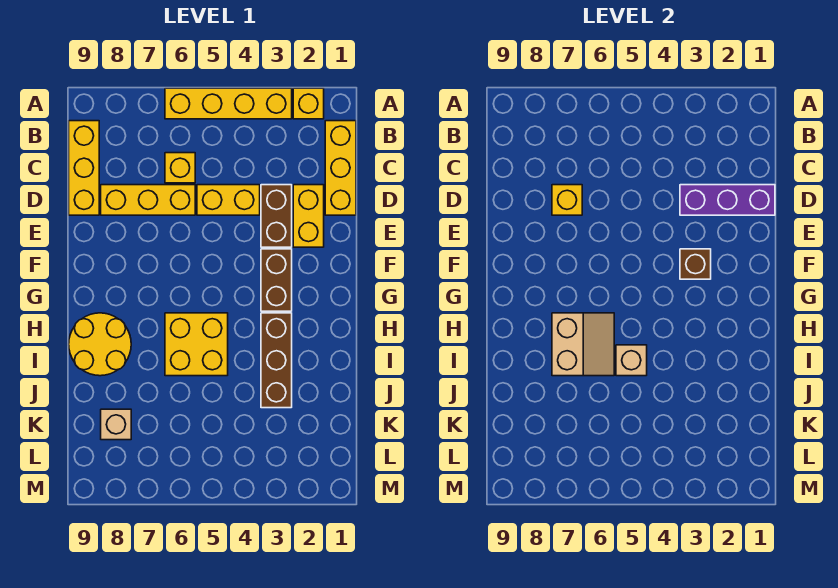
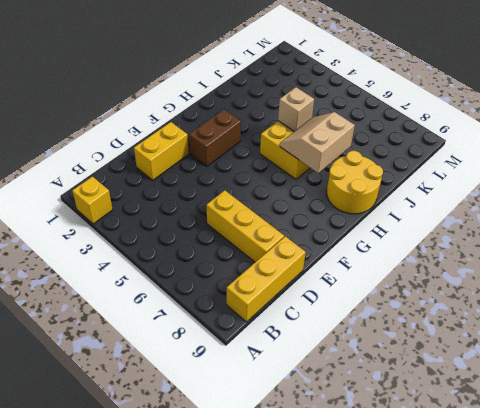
none -> yellow 1x4 brick [165,88,292,119]
none -> yellow 1x3 brick [325,121,356,215]
none -> yellow 1x1 brick [165,153,195,183]

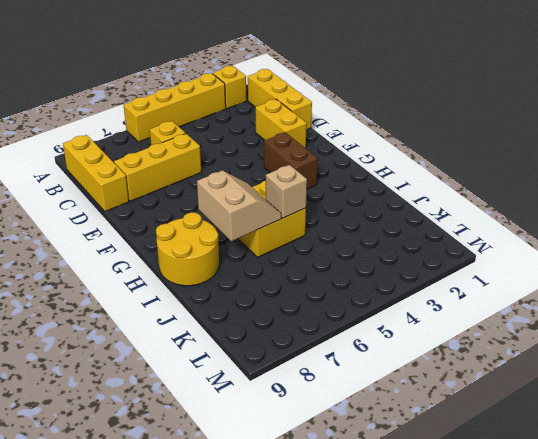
none -> brown 1x2 brick [261,185,292,247]
none -> yellow 1x2 brick [197,185,260,215]
none -> brown 1x3 brick [261,313,292,408]

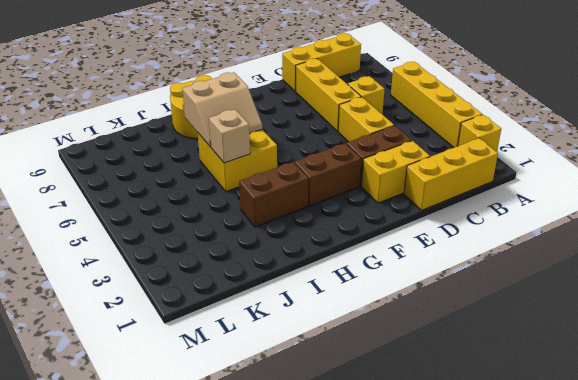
brown 1x2 brick [239,162,308,227] -> brown 1x3 brick [261,313,292,408]
none -> tan 1x1 brick [101,409,131,440]
none -> purple 1x3 brick [680,185,775,215]
none -> yellow 1x1 brick [552,185,582,215]

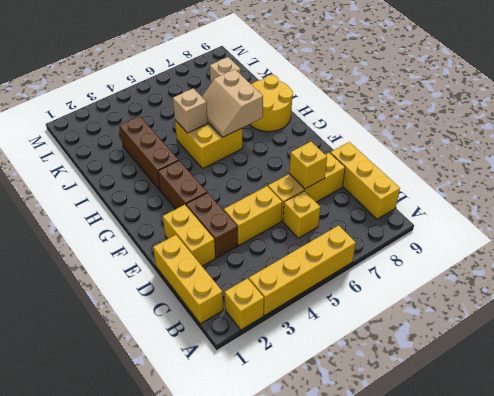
none -> purple 1x3 brick [680,185,775,215]
none -> brown 1x1 brick [680,249,711,279]

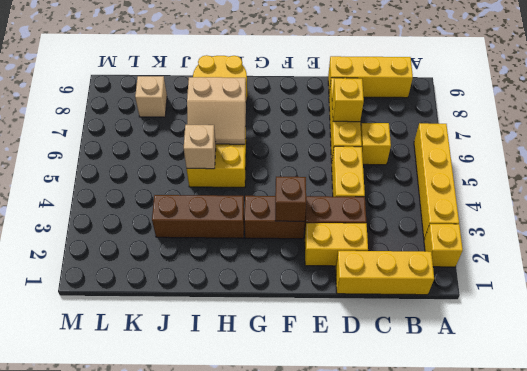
none -> purple 1x3 brick [680,185,775,215]

